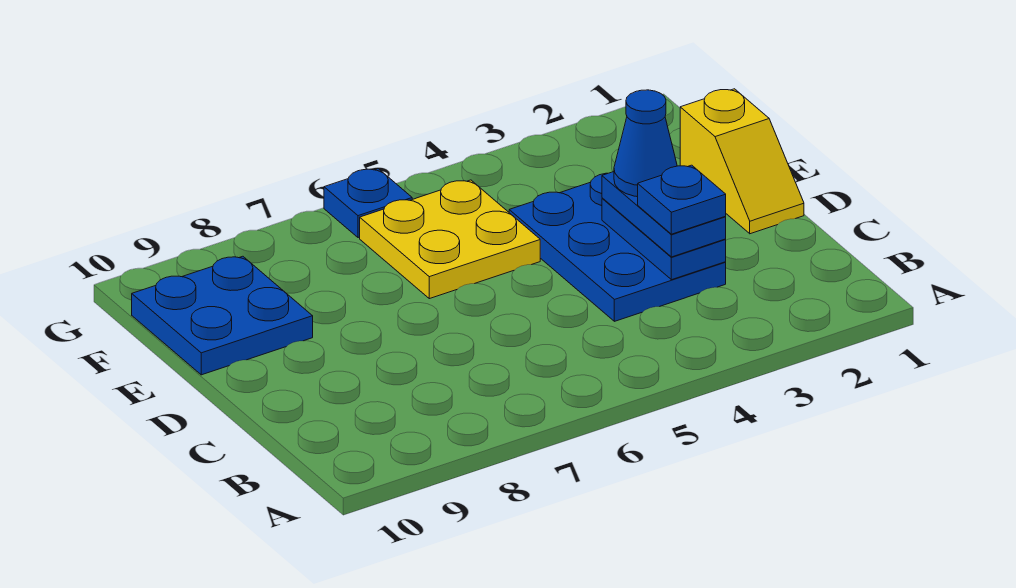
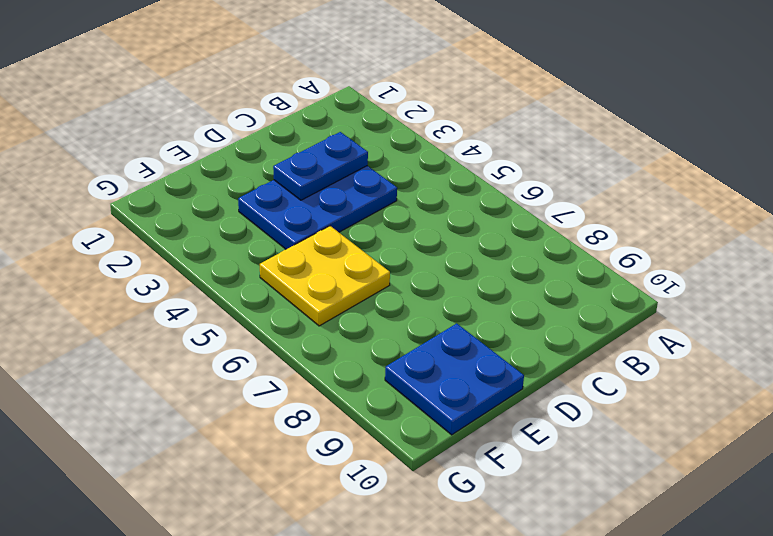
none -> yellow 1x2 slope [680,89,804,234]
none -> blue 1x1 plate [324,169,412,238]

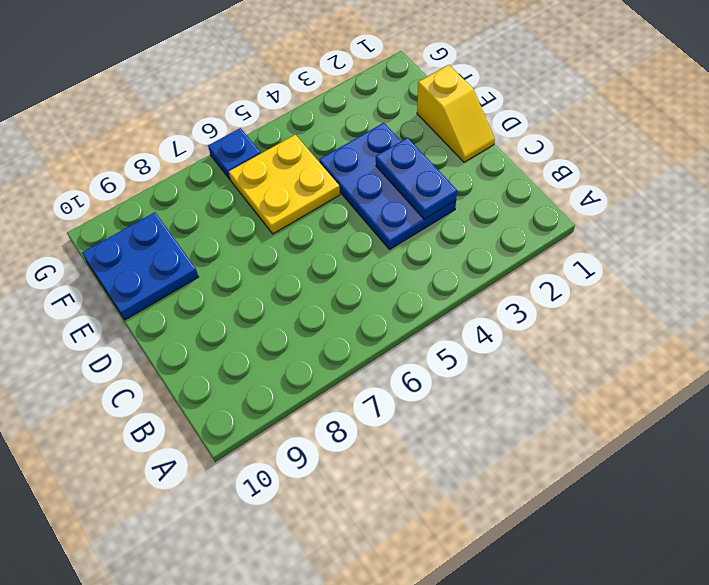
none -> blue 1x2 plate [602,172,726,257]
none -> blue 1x1 plate [638,165,726,234]

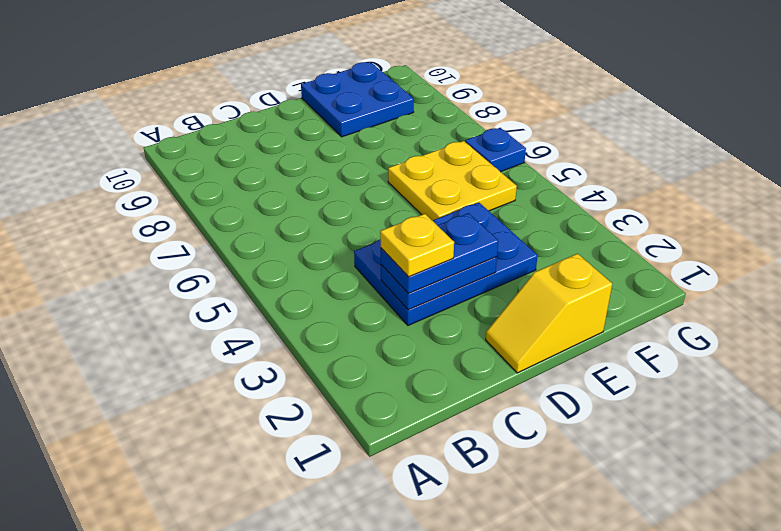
yellow 1x1 plate [380,214,454,277] -> blue 1x1 plate [638,165,726,234]
none -> blue 1x1 cone [614,90,677,197]

